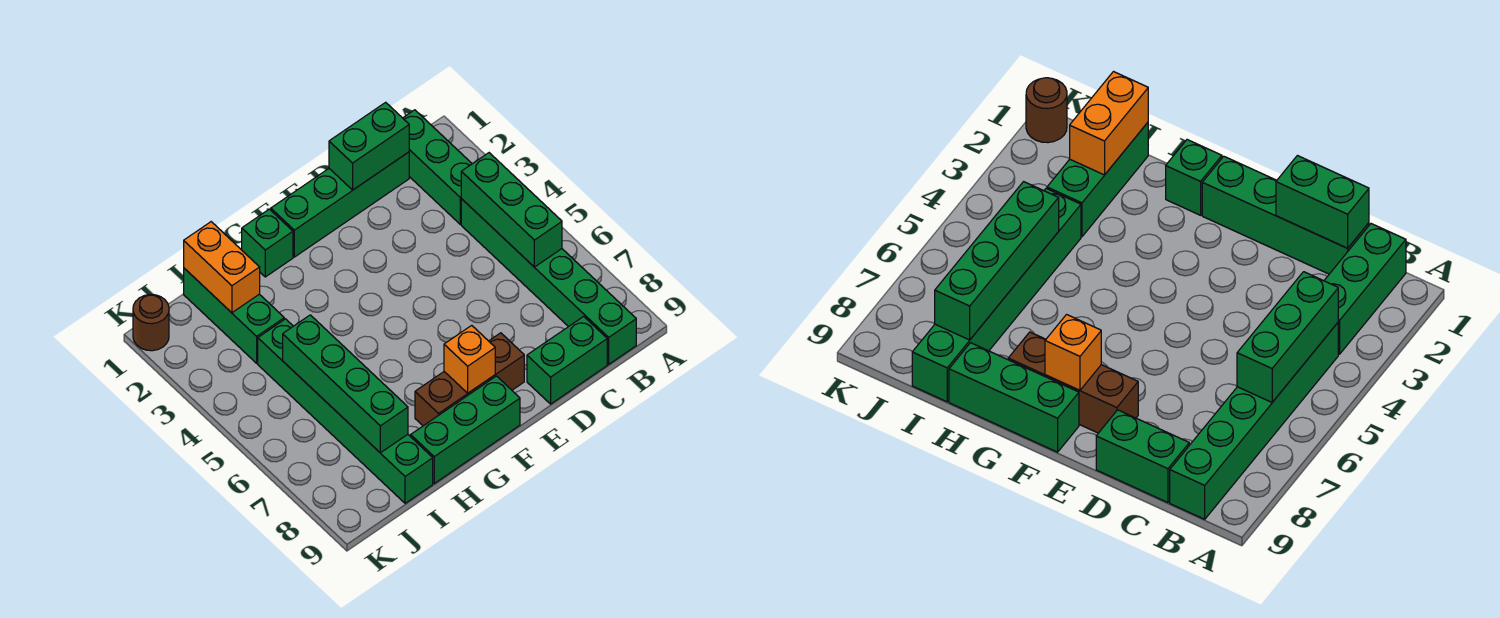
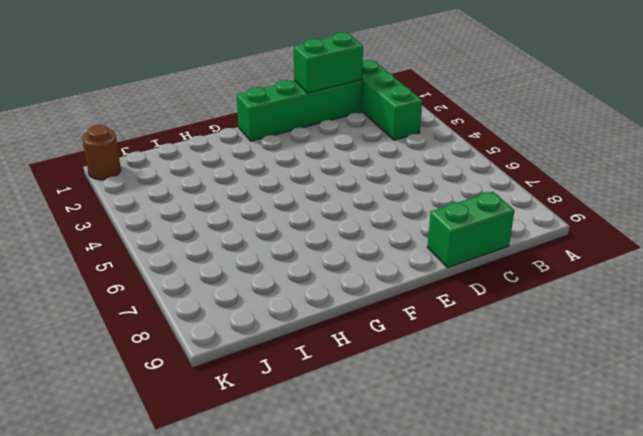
none -> green 1x6 brick [461,199,636,364]
none -> brown 1x3 brick [415,333,524,426]
none -> green 1x3 brick [411,376,520,483]

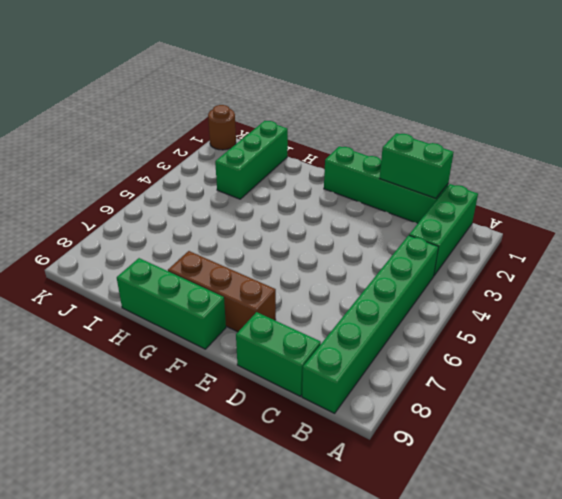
none -> green 1x1 brick [242,209,293,277]
none -> green 1x6 brick [258,319,433,503]
none -> green 1x3 brick [461,153,562,267]

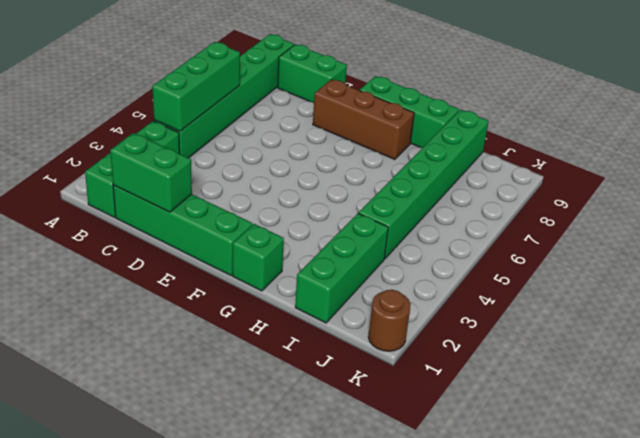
none -> orange 1x1 brick [444,325,495,393]
none -> orange 1x2 brick [184,222,260,313]
none -> green 1x4 brick [283,315,408,453]

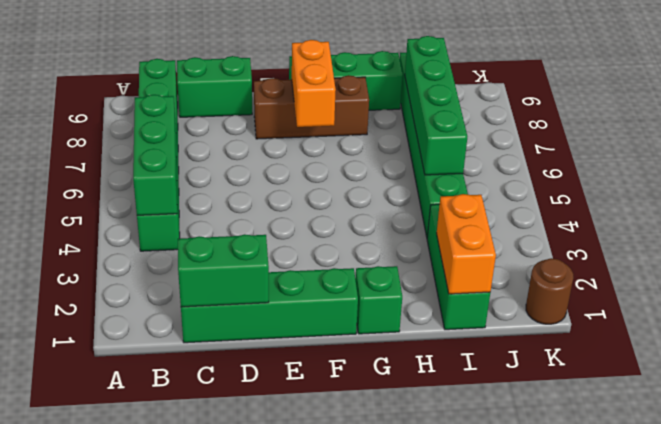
orange 1x2 brick [292,40,336,127] -> orange 1x1 brick [444,325,495,393]
none -> green 1x3 brick [403,110,472,224]

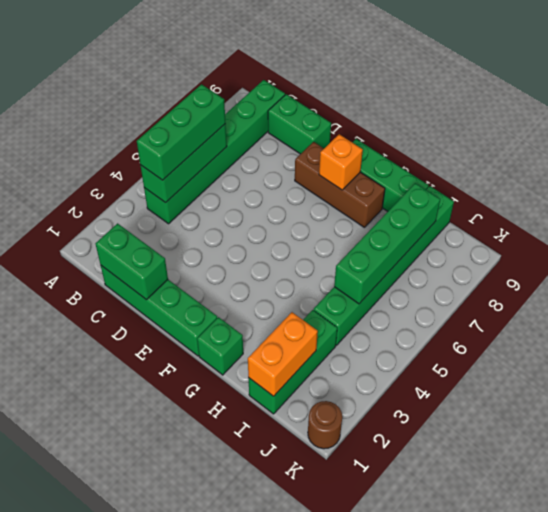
green 1x3 brick [137,84,226,180] -> green 1x3 brick moved to [403,110,472,224]

